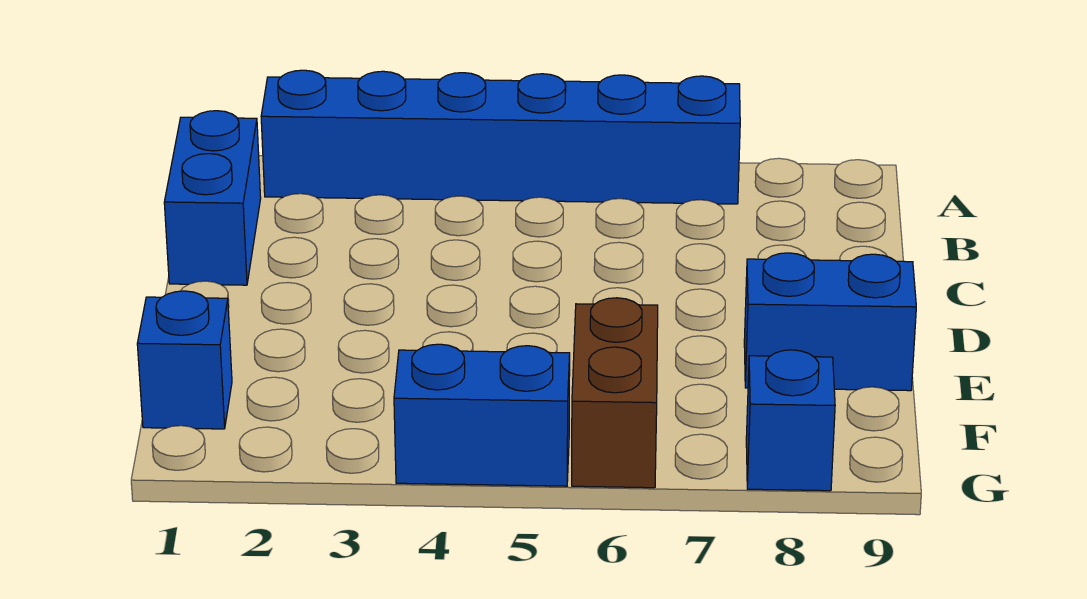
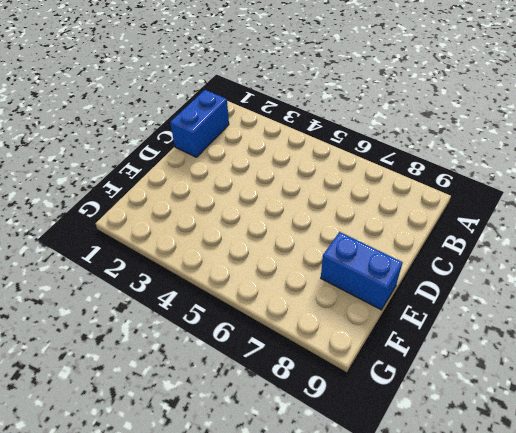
none -> blue 1x6 brick [261,70,740,204]
none -> blue 1x1 brick [137,291,232,429]

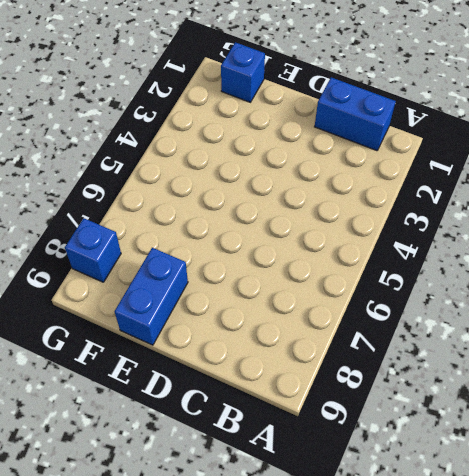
none -> blue 1x6 brick [261,70,740,204]
none -> brown 1x2 brick [572,298,658,488]

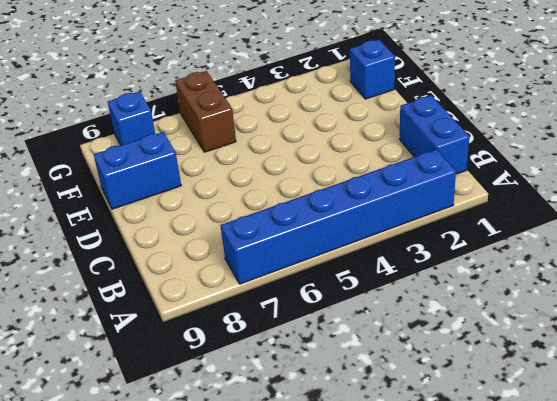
none -> blue 1x2 brick [394,344,570,486]

